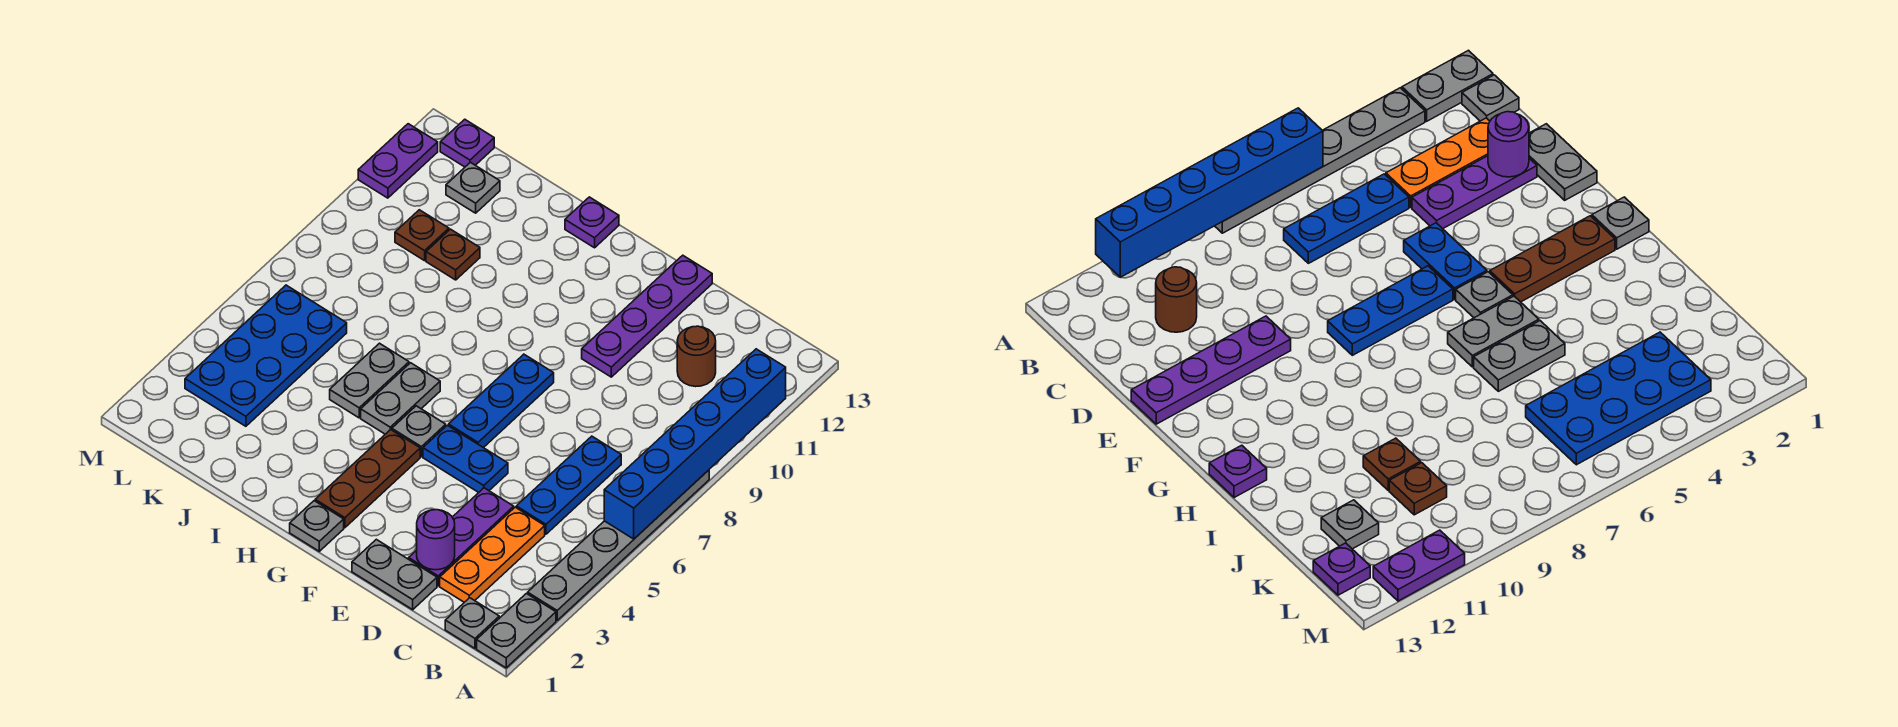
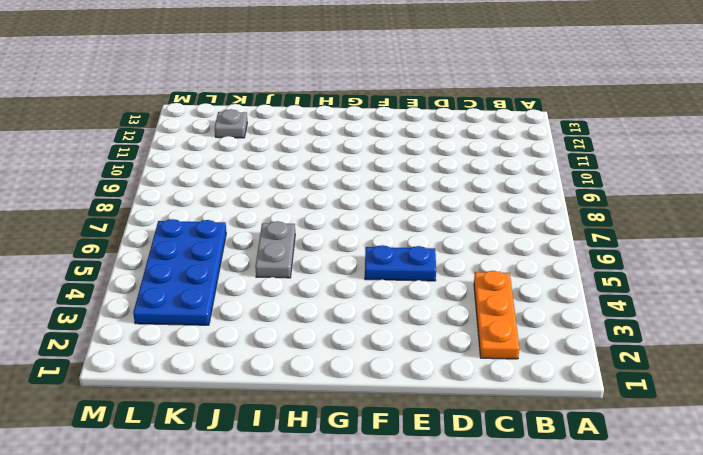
none -> grey 1x2 plate [477,594,556,668]
none -> grey 1x6 plate [528,470,709,620]
none -> grey 1x1 plate [445,598,499,648]

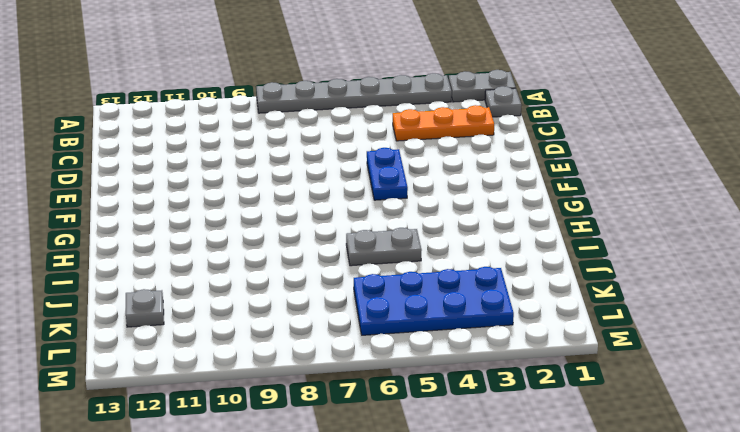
none -> blue 1x3 plate [516,436,621,534]
none -> brown 1x1 round brick [677,326,716,387]
none -> grey 1x2 plate [352,539,437,610]

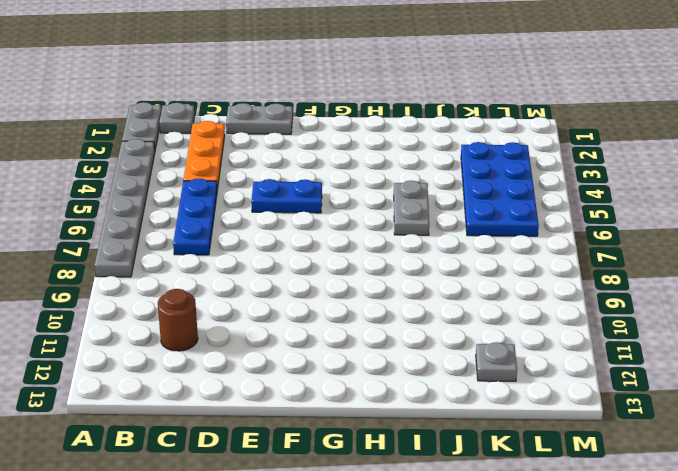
none -> purple 1x3 plate [409,488,514,586]
none -> purple 1x4 plate [582,255,712,377]
none -> blue 1x3 plate [449,354,554,448]

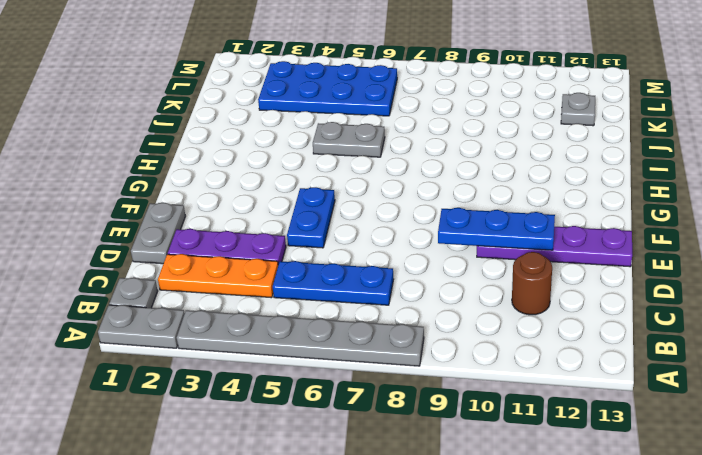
blue 1x3 plate [438,208,555,250] -> blue 1x3 plate moved to [449,354,554,448]
none -> grey 1x1 plate [290,501,344,551]
none -> brown 1x3 plate [315,430,420,528]
none -> grey 1x1 plate [392,406,446,457]

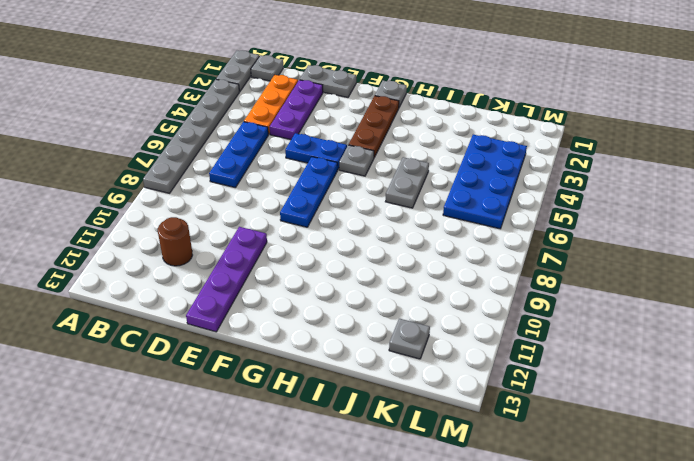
none -> grey 1x2 plate [361,363,440,434]
none -> purple 1x1 plate [565,197,619,248]
none -> brown 1x1 plate [426,229,480,280]

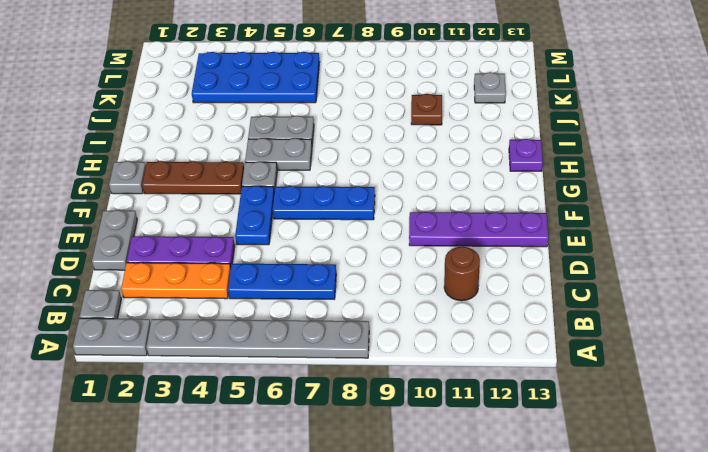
none -> brown 1x1 plate [395,210,449,261]
none -> purple 1x1 plate [440,119,494,167]
none -> purple 1x2 plate [358,124,438,198]

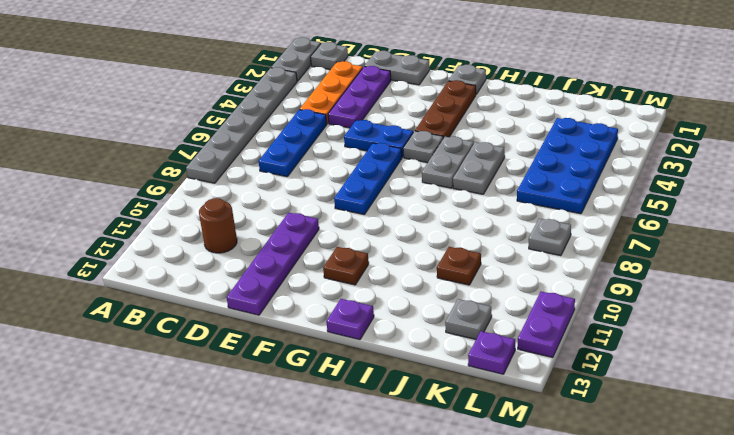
brown 1x1 plate [323,247,369,285] -> brown 1x1 plate moved to [395,210,449,261]
grey 1x1 plate [529,218,571,256] -> none
none -> blue 1x6 brick [604,349,786,539]
none -> purple 1x1 round brick [417,510,455,570]

